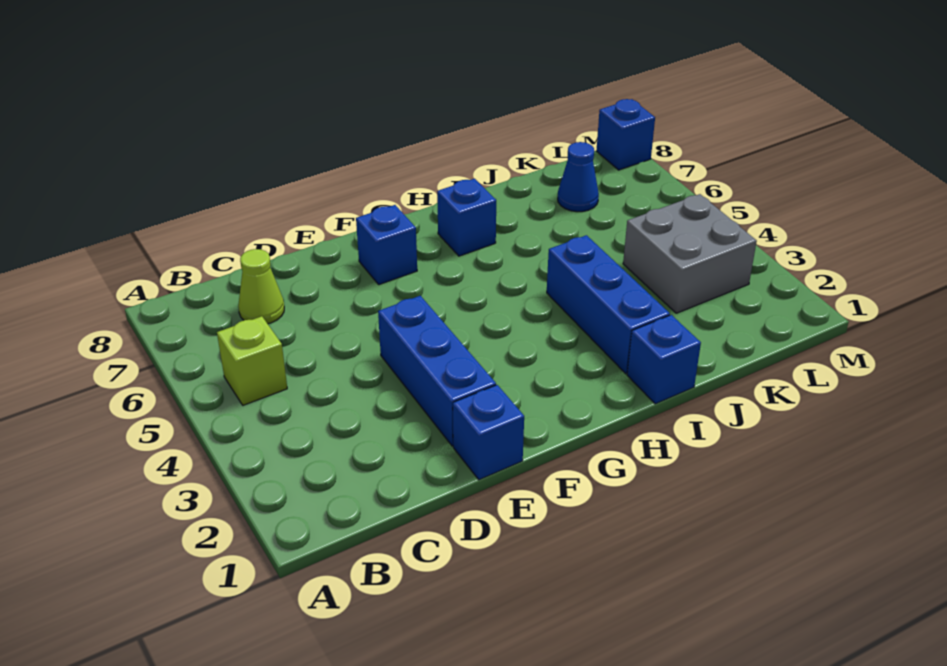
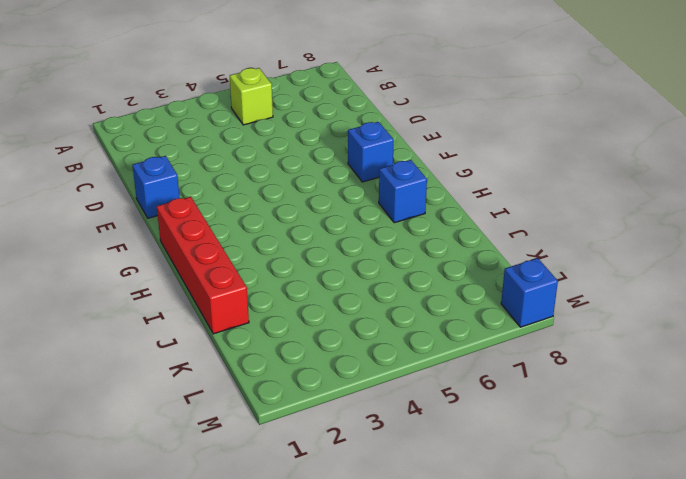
red 1x4 brick [157,197,249,334] -> blue 1x1 brick [627,315,701,404]
none -> lime 1x1 cone [238,249,284,324]
none -> blue 1x3 brick [378,296,496,446]

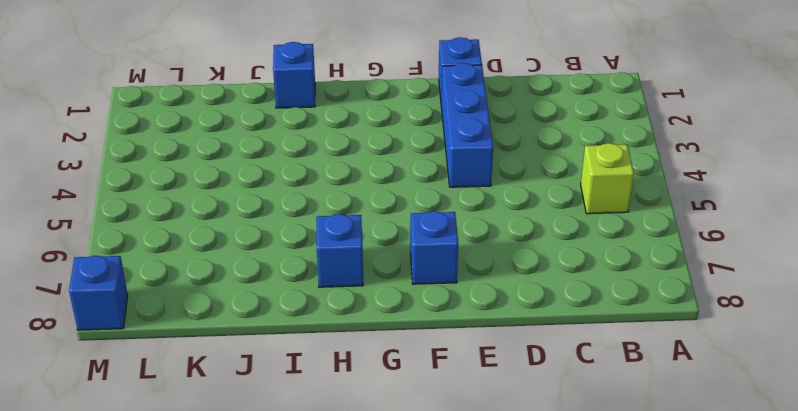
none -> lime 1x1 cone [238,249,284,324]
none -> blue 1x3 brick [547,235,670,374]

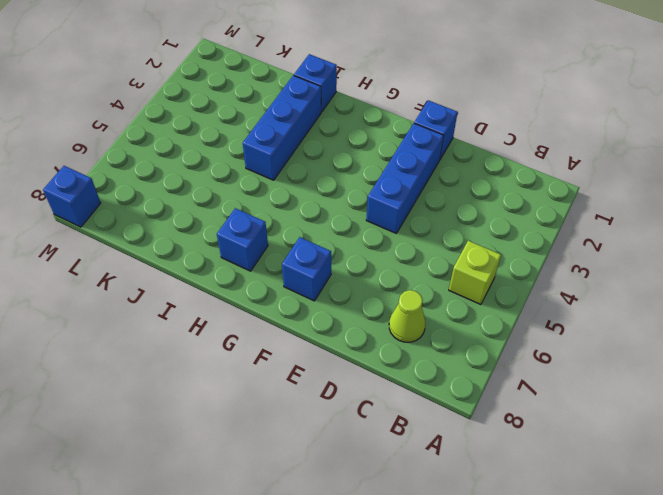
none -> grey 2x2 brick [623,194,757,313]
none -> blue 1x1 cone [558,142,599,212]

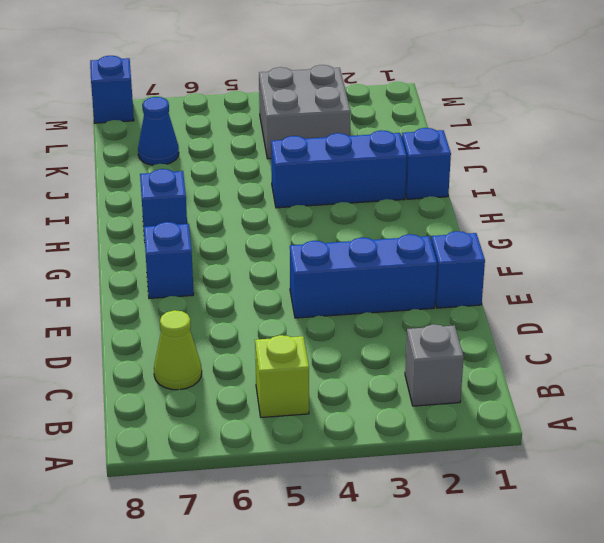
grey 1x1 brick [405,324,464,406] -> none

